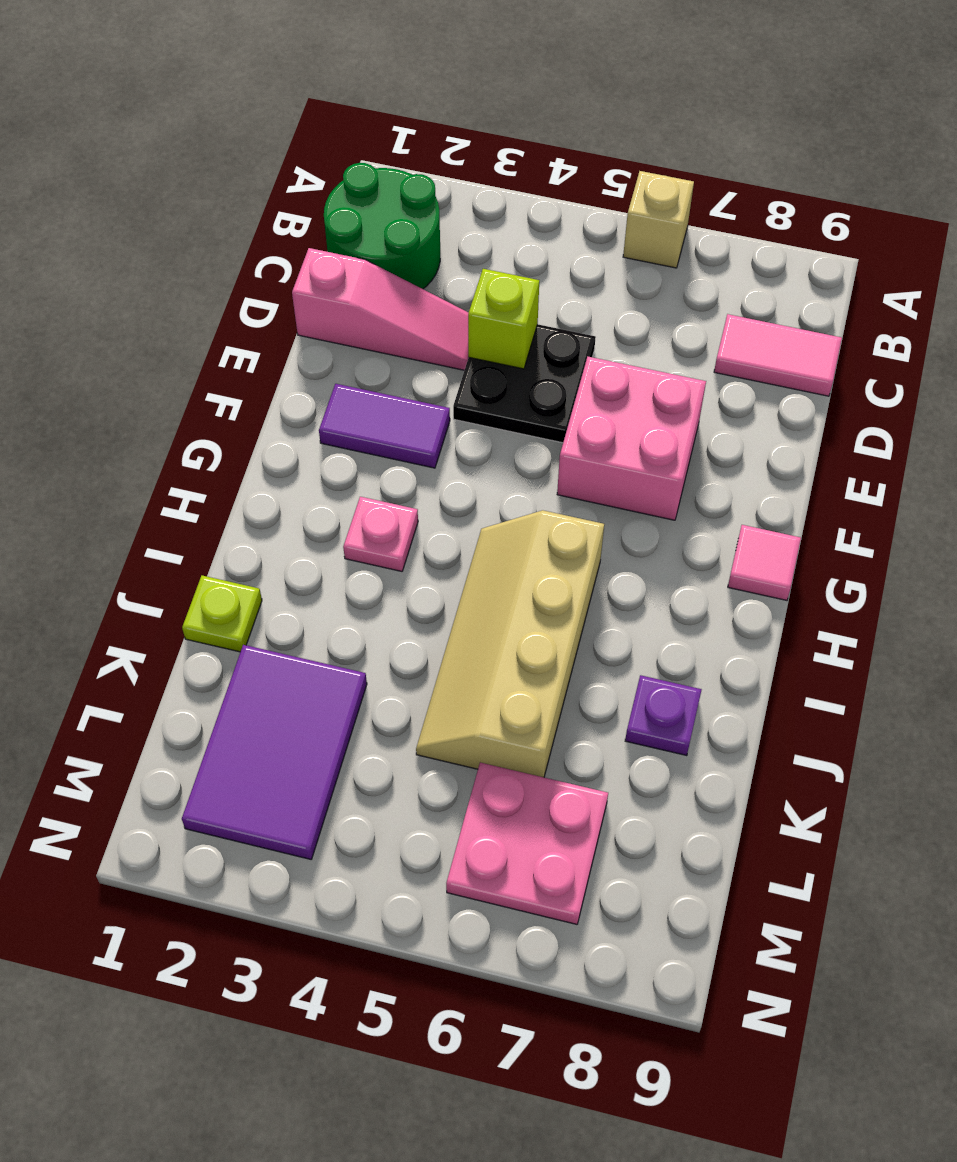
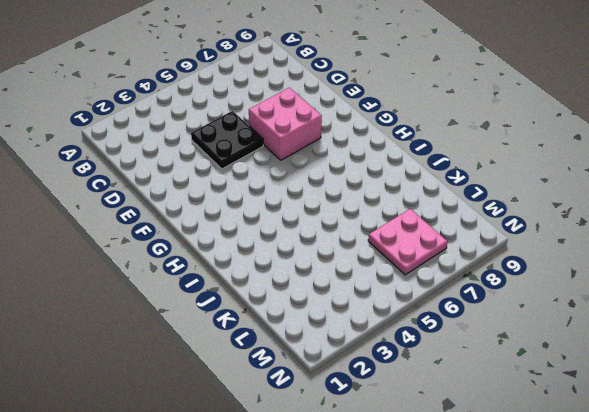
none -> tan 1x1 brick [623,171,694,268]
none -> green 2x2 round brick [324,163,440,289]
none -> pink 1x2 tile [714,314,842,396]

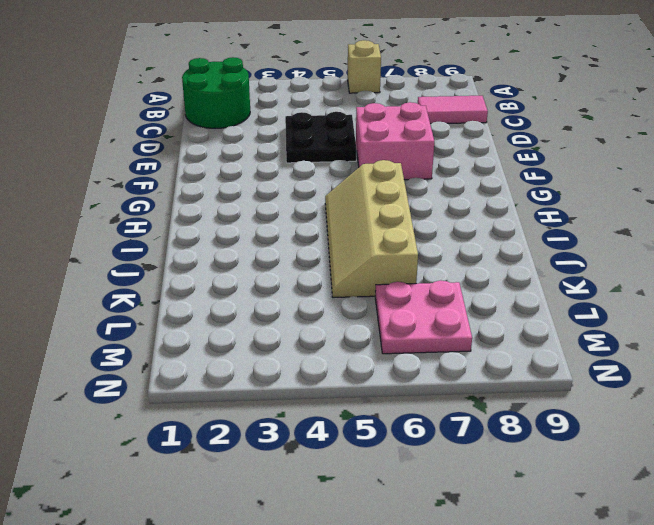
none -> pink 1x3 slope [292,248,469,370]
none -> purple 1x2 tile [319,384,450,468]
none -> pink 1x1 tile [728,525,801,600]

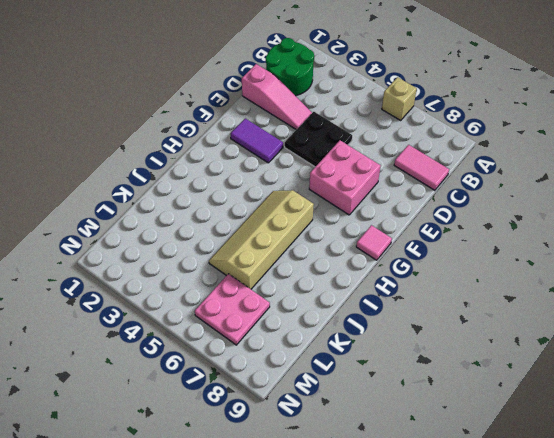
none -> pink 1x1 plate [343,497,418,571]
none -> lime 1x1 plate [182,576,262,652]
none -> purple 1x1 plate [625,675,702,756]

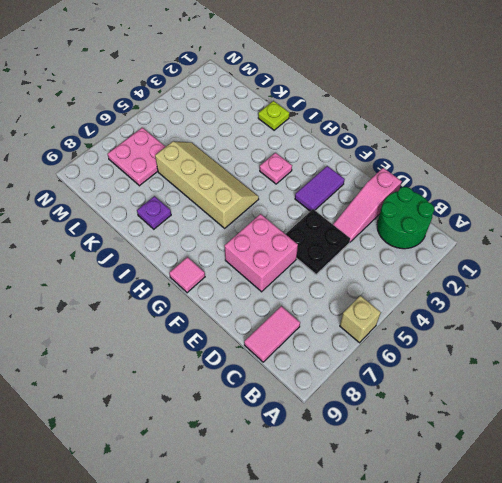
none -> purple 2x3 tile [182,645,367,859]
none -> lime 1x1 brick [468,269,539,369]

